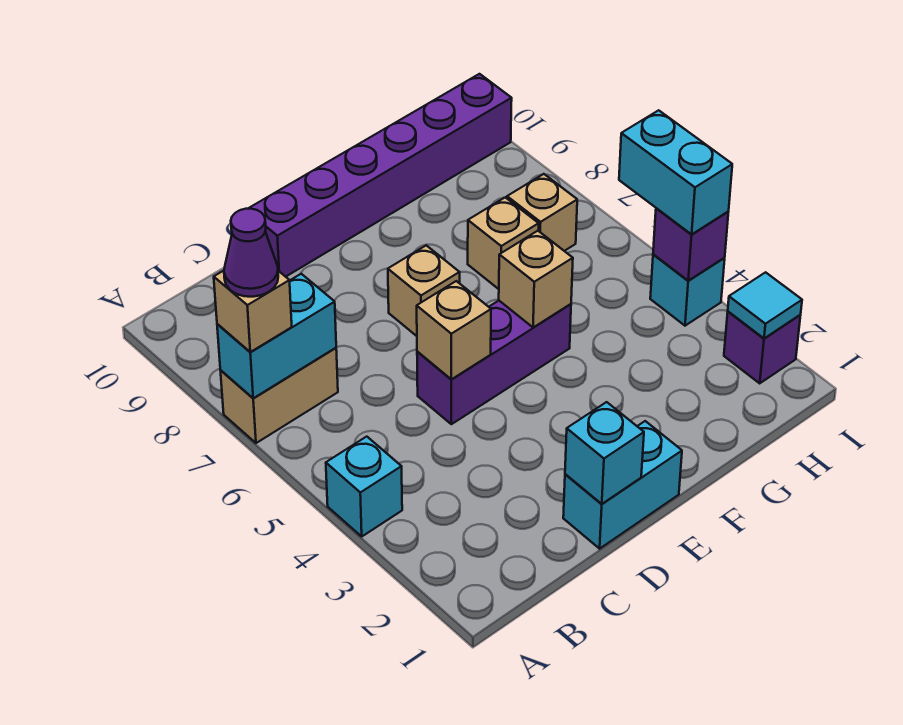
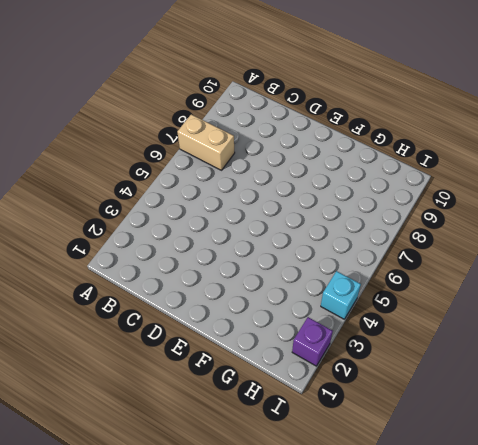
none -> cyan 1x1 brick [326,437,402,536]
none -> cyan 1x2 brick [563,421,682,549]
none -> purple 1x3 brick [417,301,571,424]

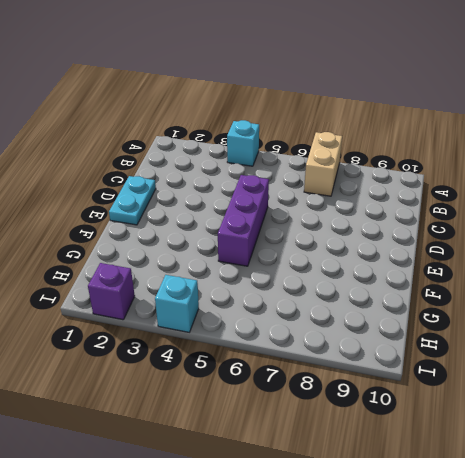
cyan 1x2 plate [109,176,156,225] -> cyan 1x2 brick [563,421,682,549]
none -> purple 1x6 brick [248,74,512,277]
none -> tan 1x1 brick [388,245,460,336]
none -> tan 1x1 brick [468,197,539,289]

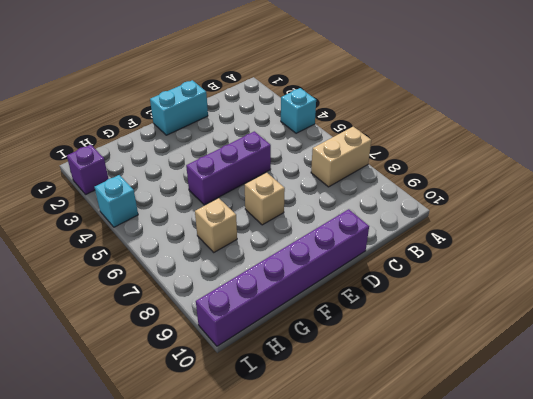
none -> tan 1x1 brick [507,174,577,251]
none -> cyan 1x2 brick [217,274,336,398]
none -> cyan 1x1 brick [565,402,644,504]

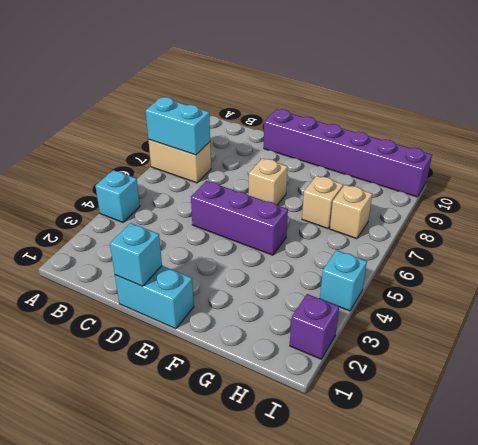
none -> tan 1x1 brick [417,281,491,379]
none -> tan 1x1 brick [499,231,573,328]
none -> cyan 1x1 tile [728,272,802,338]

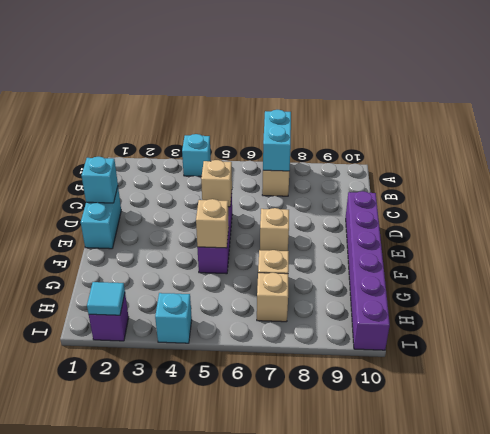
none -> purple 1x1 brick [653,208,728,281]
none -> tan 1x1 brick [214,271,292,352]
none -> cyan 1x2 brick [619,110,732,235]

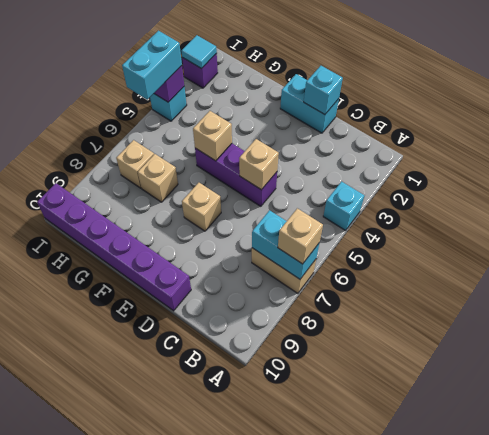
none -> purple 1x1 cone [224,209,278,297]

